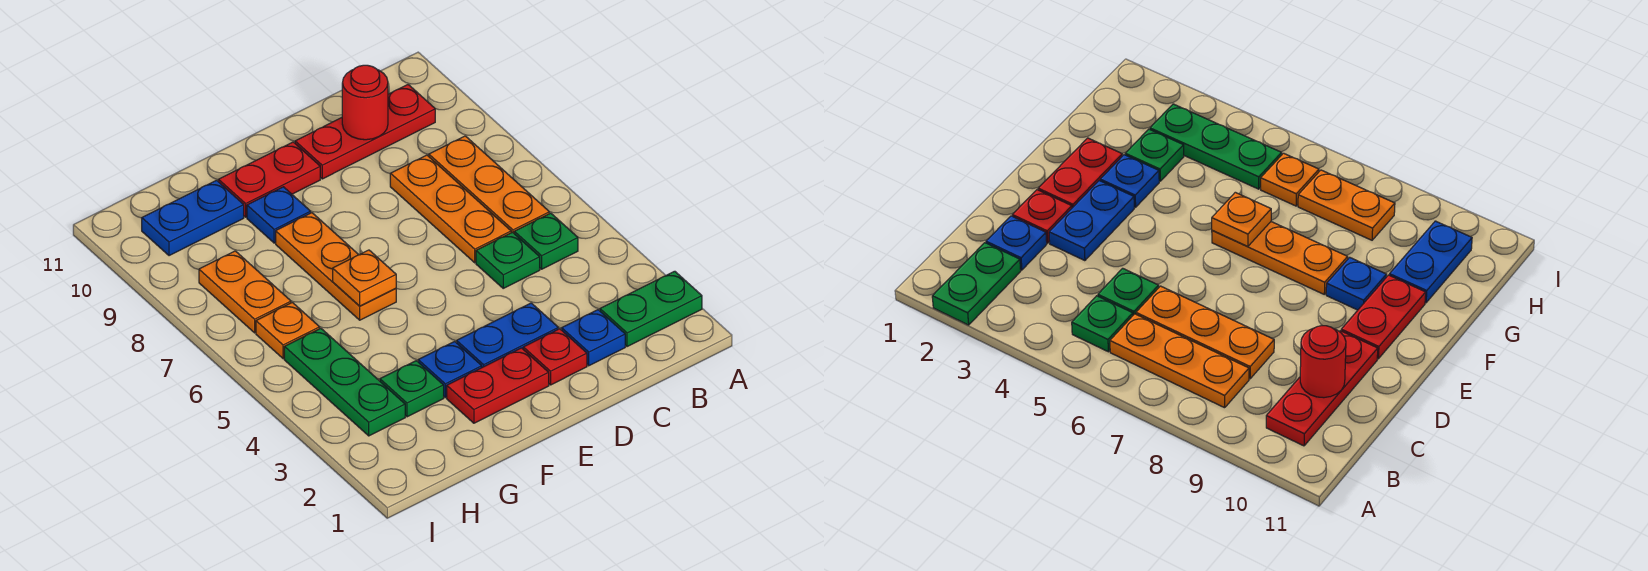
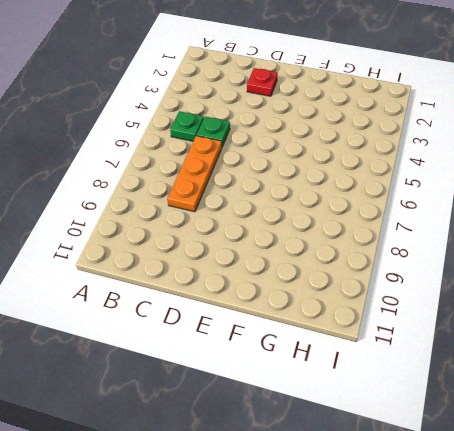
none -> green 1x2 plate [600,271,702,347]
none -> orange 1x3 plate [429,136,549,233]
none -> red 1x3 plate [295,85,435,179]

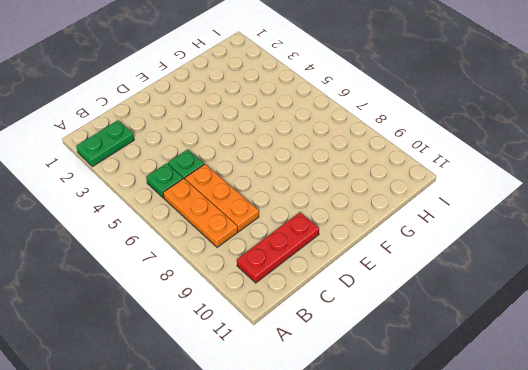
none -> blue 1x1 plate [562,310,625,366]
none -> red 1x1 plate [523,329,587,385]
none -> blue 1x2 plate [457,303,558,367]

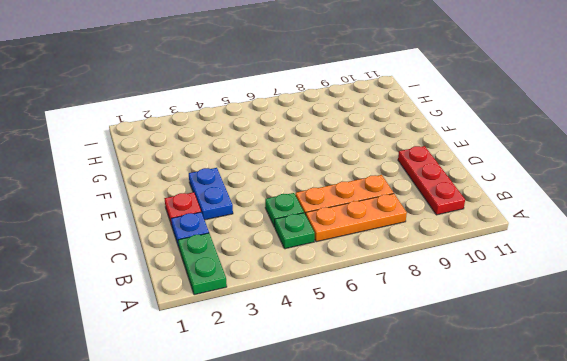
none -> red 1x2 plate [447,348,549,423]
none -> red 1x2 plate [218,142,320,217]
none -> blue 1x1 plate [418,341,482,398]

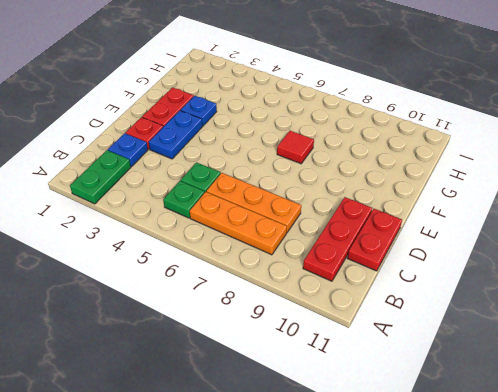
red 1x2 plate [347,209,402,271] -> red 1x2 plate moved to [218,142,320,217]
red 1x1 tile [277,131,314,164] -> orange 1x3 plate [276,213,396,320]
none -> blue 1x1 plate [247,187,311,243]
none -> green 1x1 plate [380,361,444,417]
none -> blue 1x2 plate [142,180,244,256]

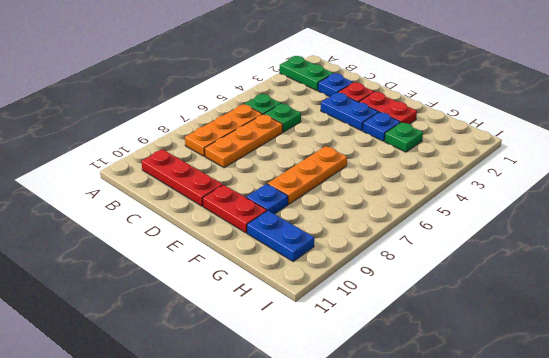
none -> green 1x3 plate [284,328,405,436]
none -> orange 1x1 plate [256,302,320,359]
none -> orange 1x2 plate [199,251,291,333]

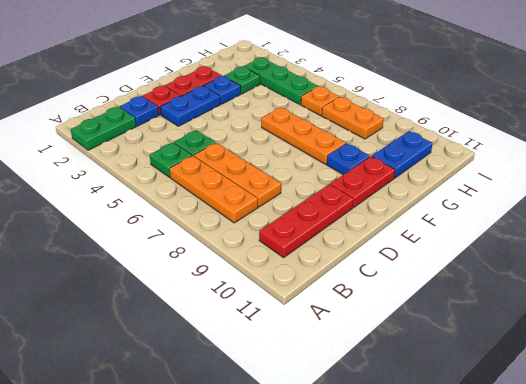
none -> red 1x1 round brick [342,65,388,140]
none -> orange 1x1 plate [333,250,396,306]

